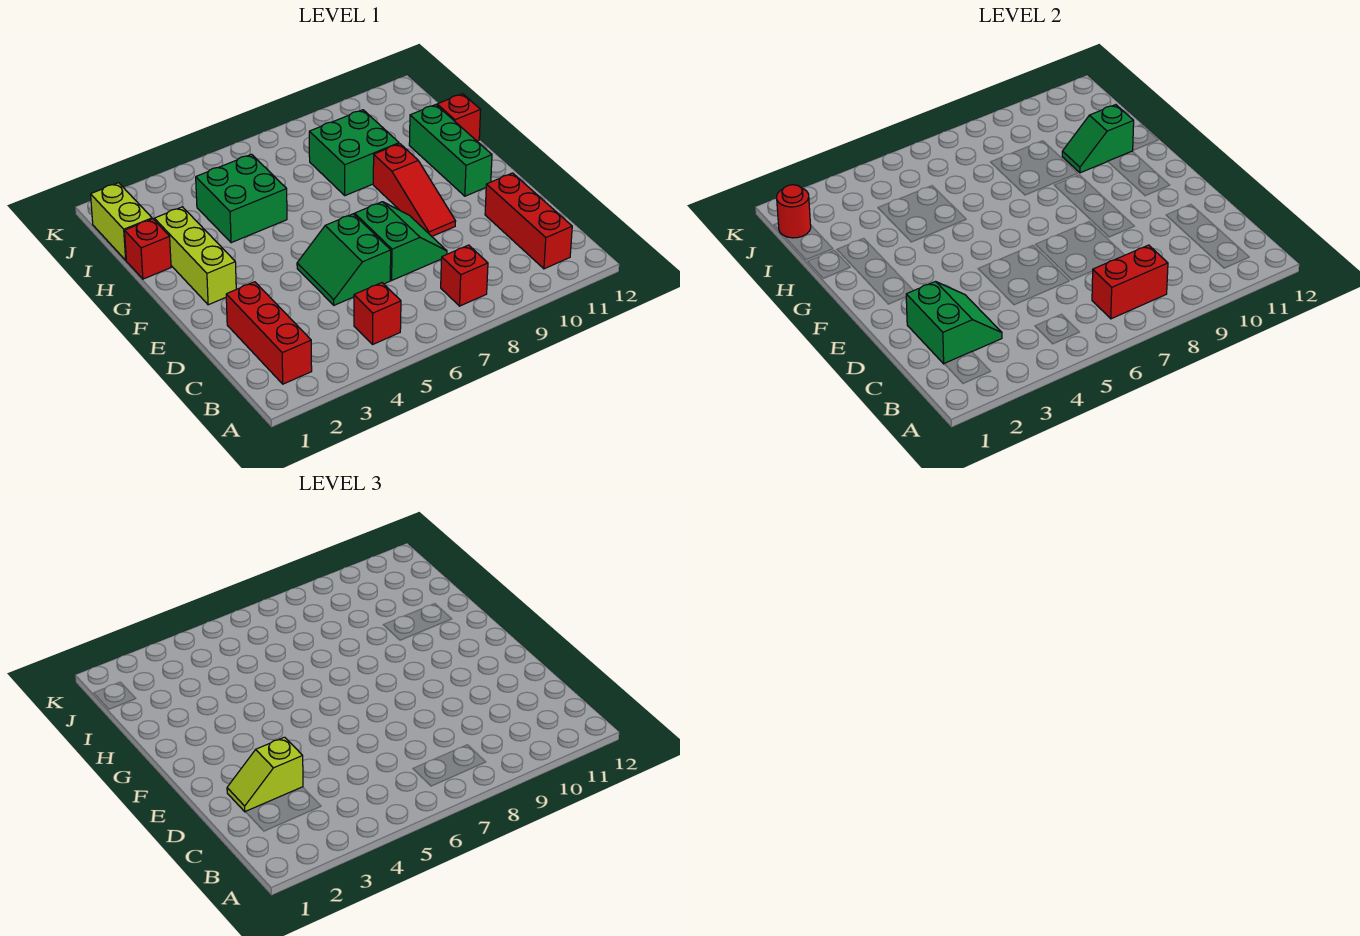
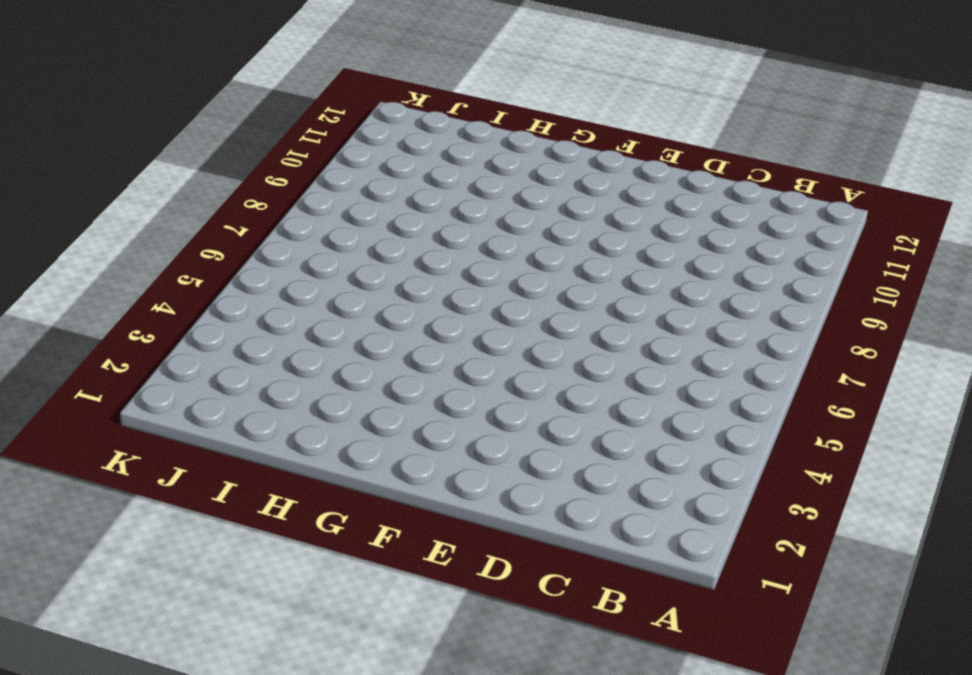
none -> red 1x3 brick [226,282,312,384]
none -> red 1x1 brick [354,283,401,344]
none -> red 1x1 brick [441,245,488,306]

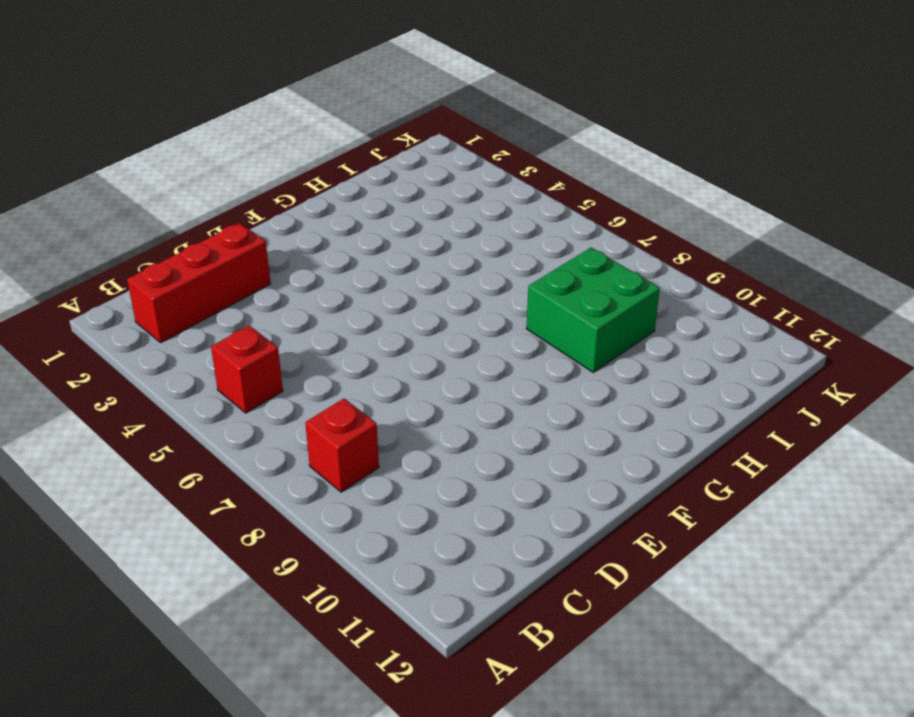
none -> red 1x3 brick [485,173,572,269]
none -> green 2x2 slope [297,214,391,305]
none -> green 2x2 slope [355,202,447,280]

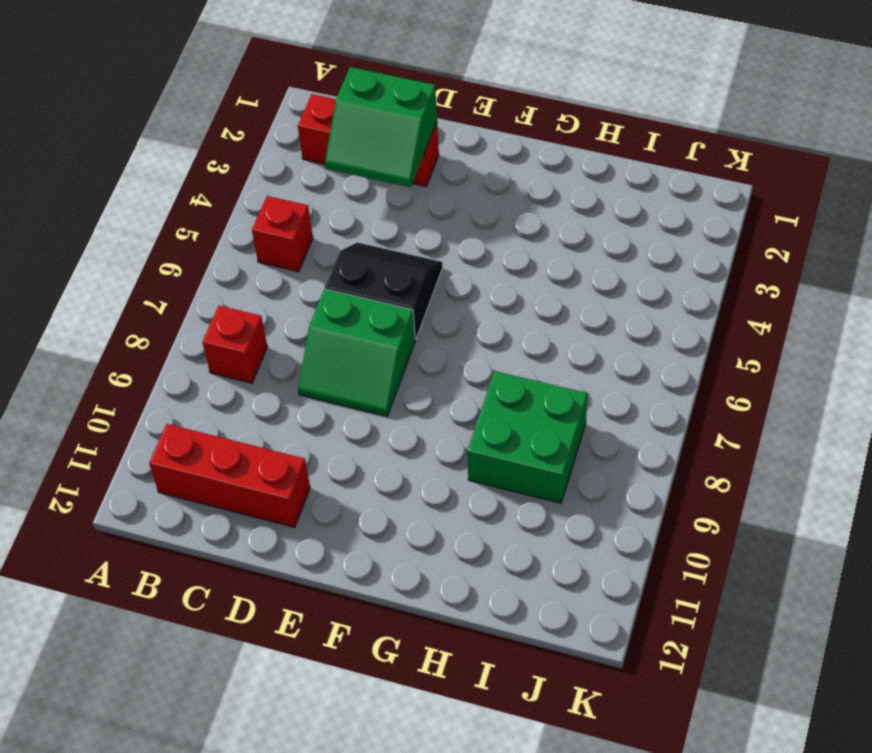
black 2x2 slope [325,242,443,339] -> green 2x2 slope [297,214,391,305]
none -> red 1x3 slope [373,144,456,236]
none -> lime 1x3 brick [154,207,236,305]
none -> green 1x3 brick [409,105,492,196]

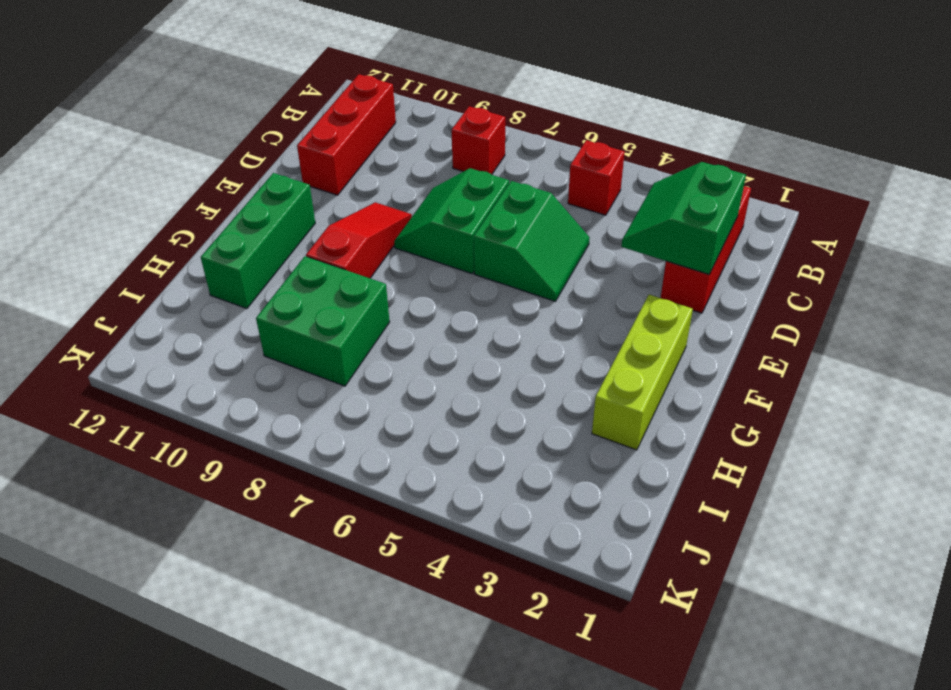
none -> red 1x1 brick [125,219,171,279]
none -> green 2x2 brick [196,154,287,243]
none -> red 1x1 brick [437,94,481,141]

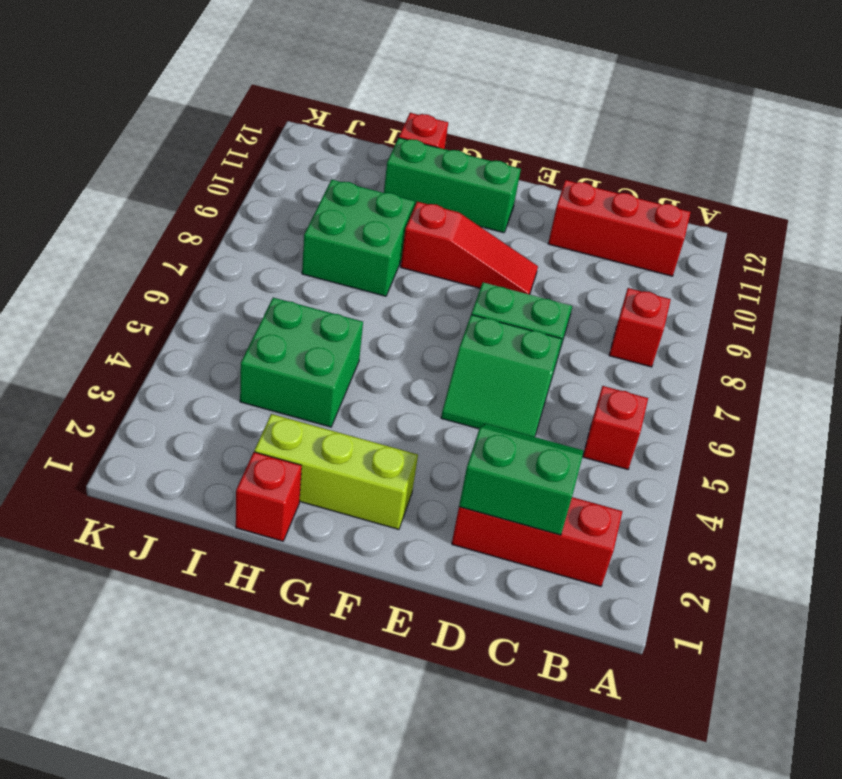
none -> lime 1x2 brick [91,183,152,260]
none -> red 1x2 brick [1092,245,1168,319]
none -> green 1x2 slope [1062,105,1134,173]

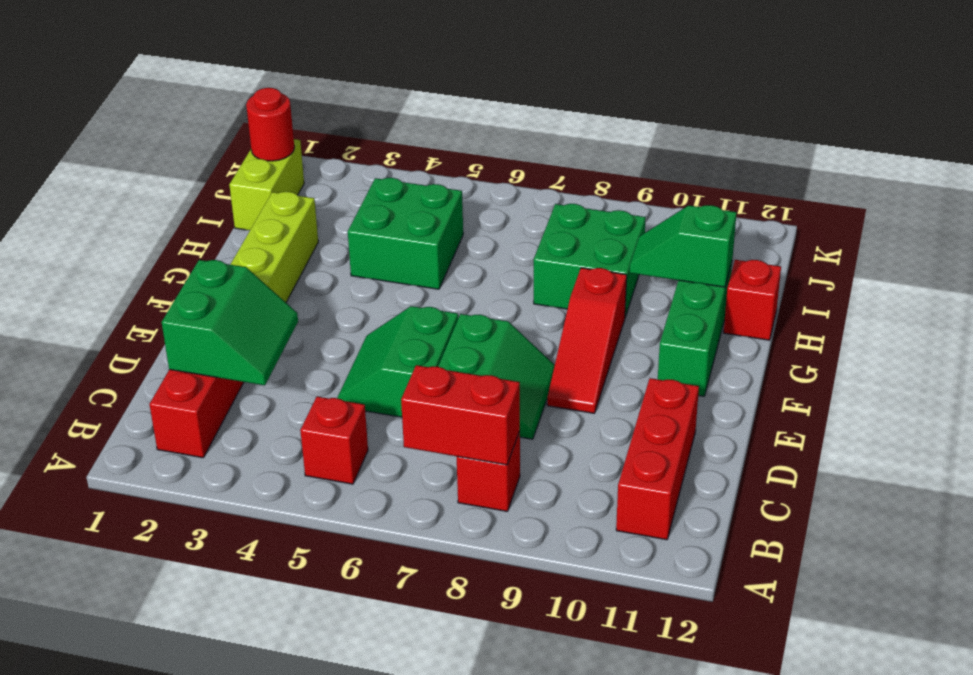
none -> red 1x1 brick [125,219,171,279]
none -> lime 1x2 slope [227,737,303,812]

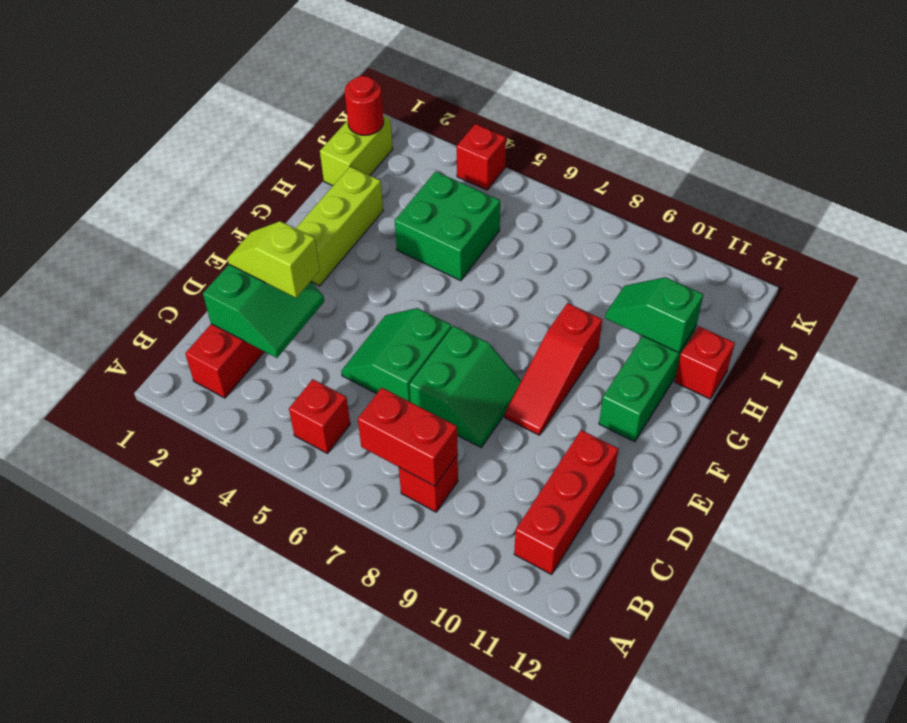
red 1x1 brick [457,124,506,190] -> red 1x1 brick moved to [125,219,171,279]
none -> green 2x2 brick [309,110,399,196]

